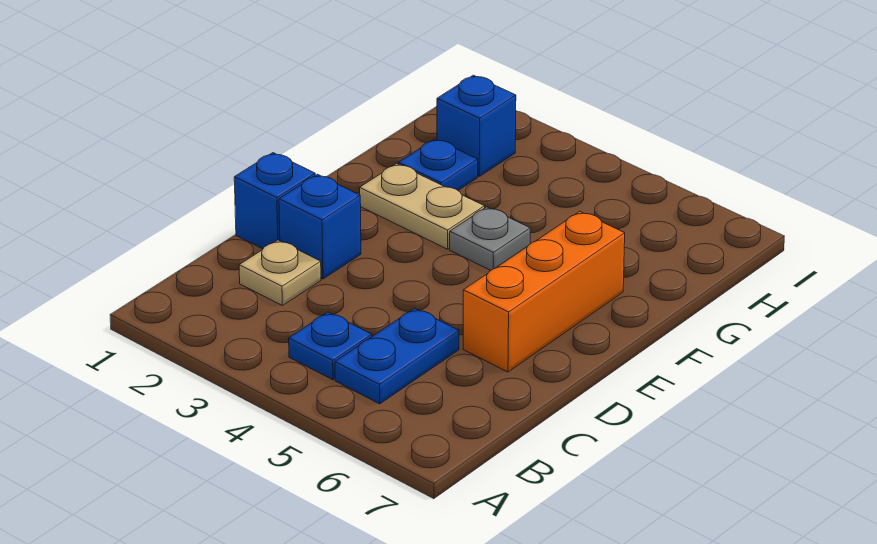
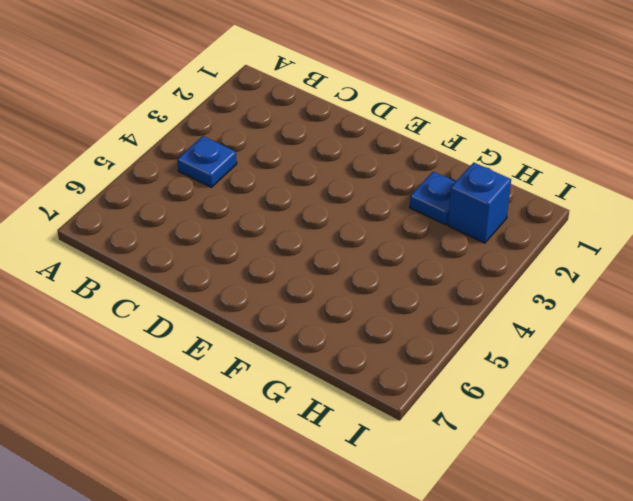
none -> blue 1x2 plate [335,308,459,404]
none -> tan 1x1 plate [239,240,321,305]

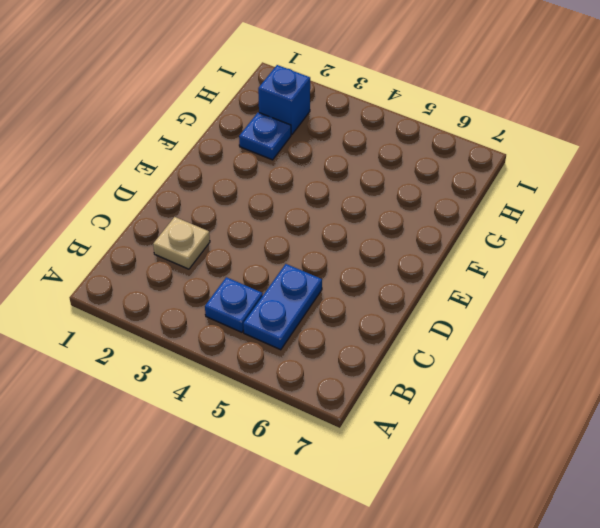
none -> blue 1x1 brick [234,153,315,249]
none -> blue 1x1 brick [279,174,361,279]

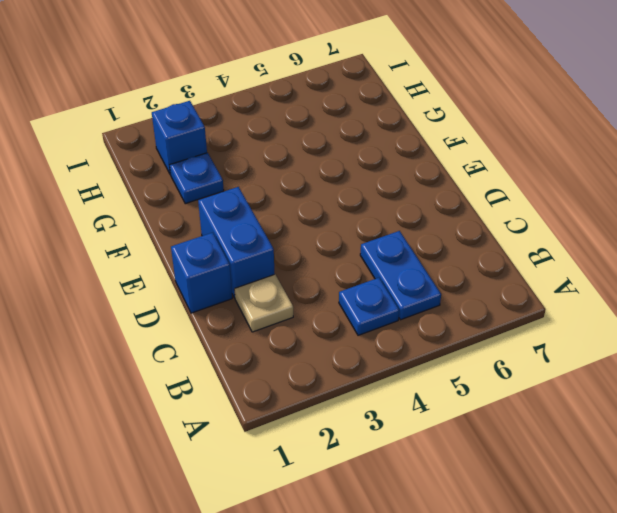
blue 1x2 brick [198,187,275,298] -> blue 1x1 brick [279,174,361,279]
none -> orange 1x3 brick [463,211,625,372]
none -> tan 1x2 plate [360,164,485,249]

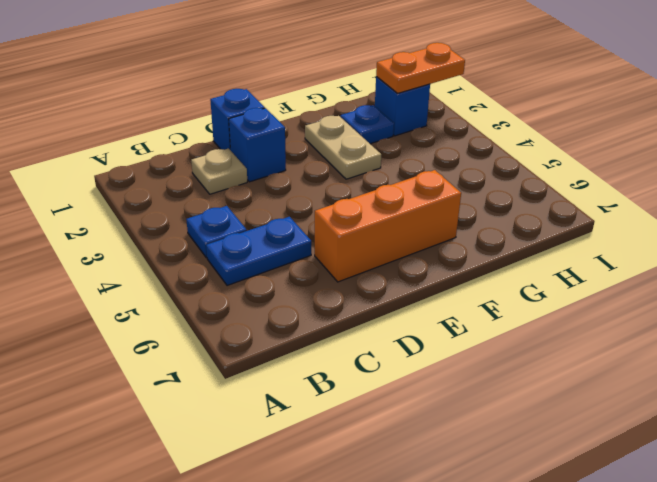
orange 1x2 plate [376,43,465,93] -> none
none -> grey 1x1 plate [450,207,530,271]

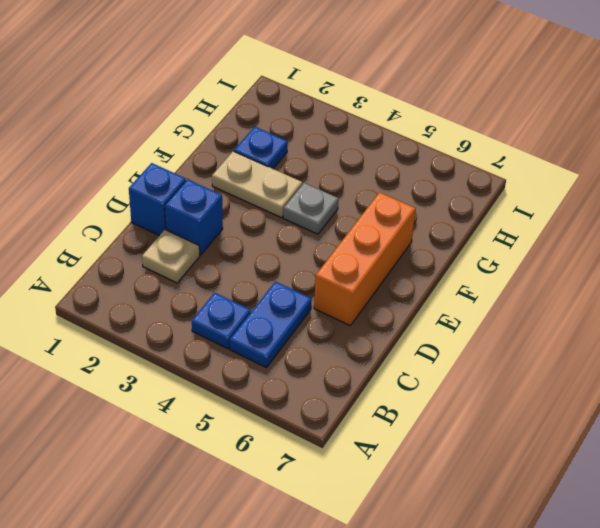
none -> blue 1x1 brick [437,75,516,176]

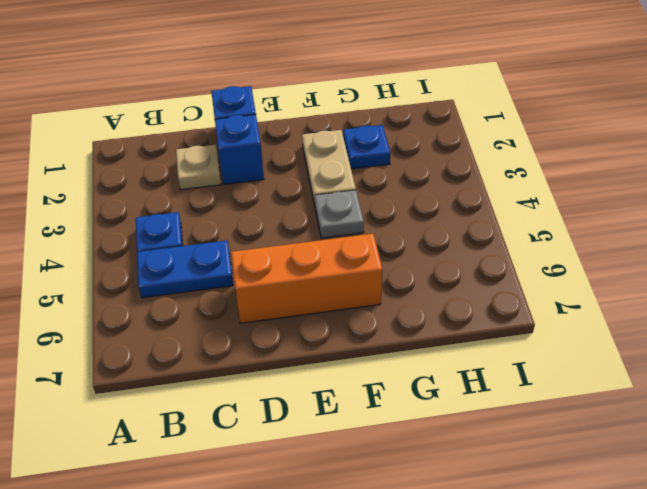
none -> blue 1x1 brick [437,75,516,176]

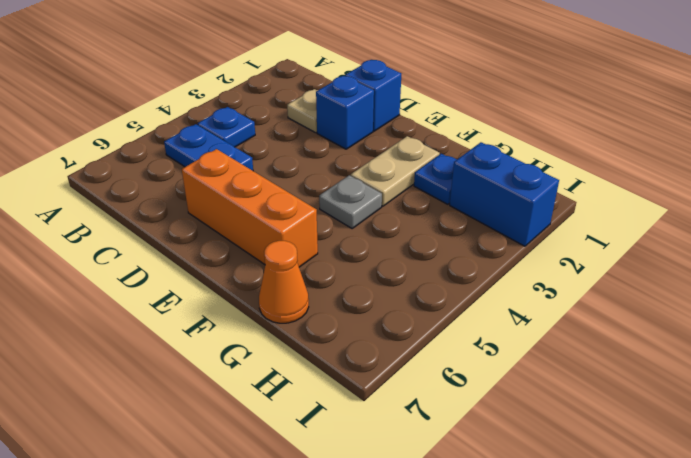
orange 1x1 cone [259,241,309,323] -> none
blue 1x2 brick [450,142,559,246] -> blue 1x1 brick [437,75,516,176]

